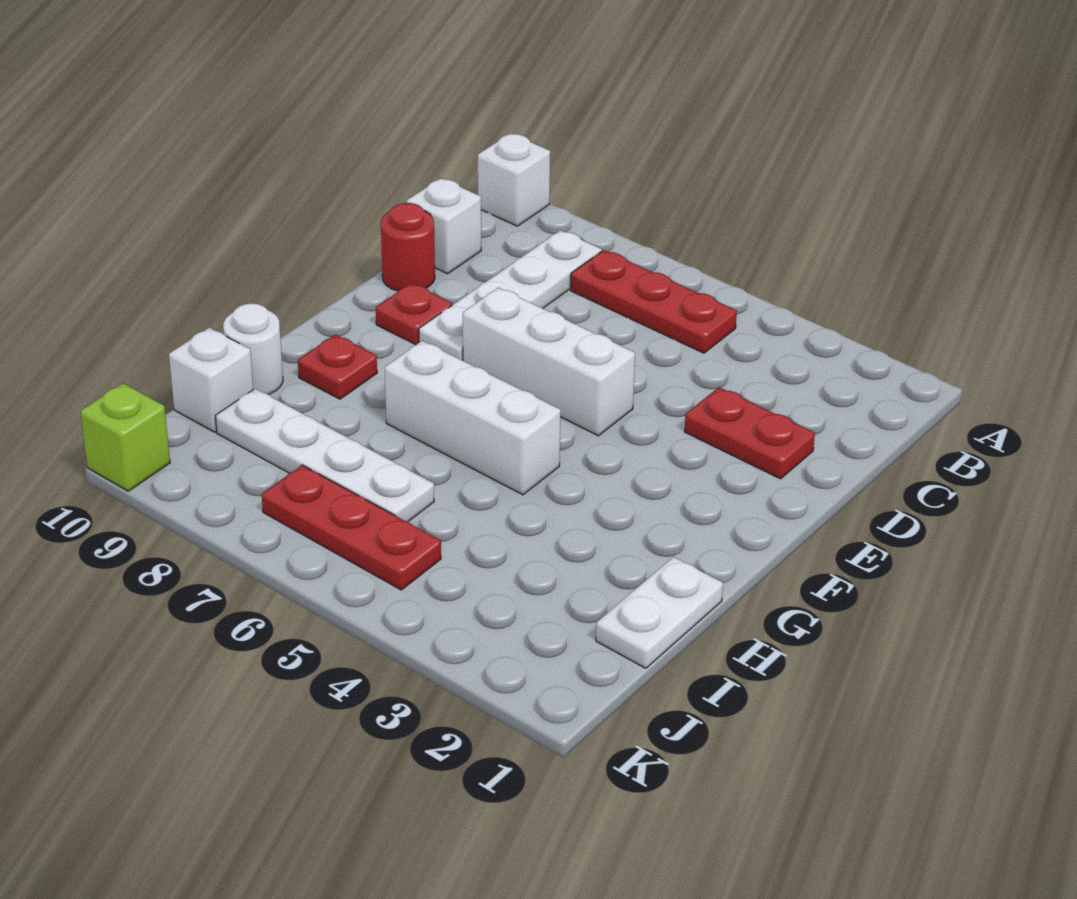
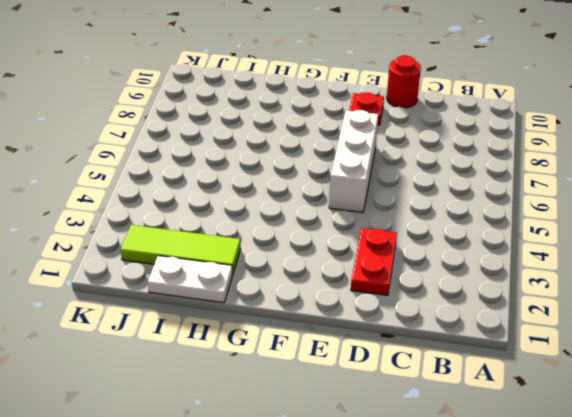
lime 1x3 tile [121,225,241,275] -> none
none -> white 1x1 brick [478,133,550,226]
none -> red 1x3 plate [571,250,737,353]
none -> white 1x4 plate [419,230,602,361]

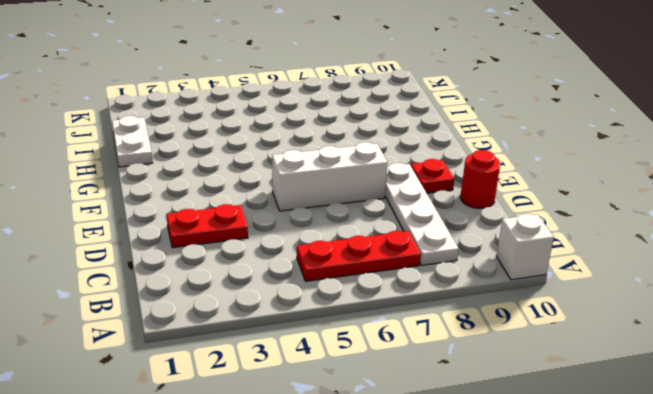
none -> white 1x1 brick [407,178,481,274]
none -> white 1x3 brick [385,341,561,495]
none -> red 1x1 plate [298,334,377,399]

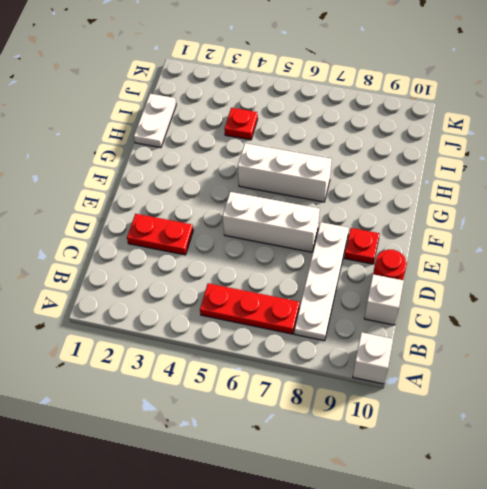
red 1x1 plate [225,108,258,140] -> red 1x1 plate moved to [298,334,377,399]
none -> white 1x1 round brick [223,303,283,395]
none -> white 1x4 plate [215,389,434,522]
none -> white 1x1 brick [169,328,253,432]

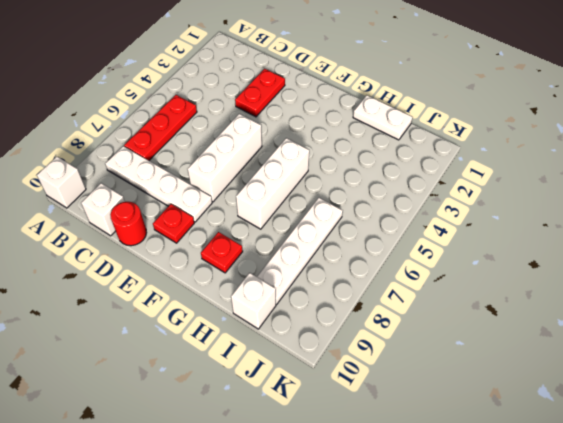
none -> white 1x1 round brick [223,303,283,395]
none -> red 1x3 plate [262,465,441,590]
none -> lime 1x1 brick [80,383,170,491]

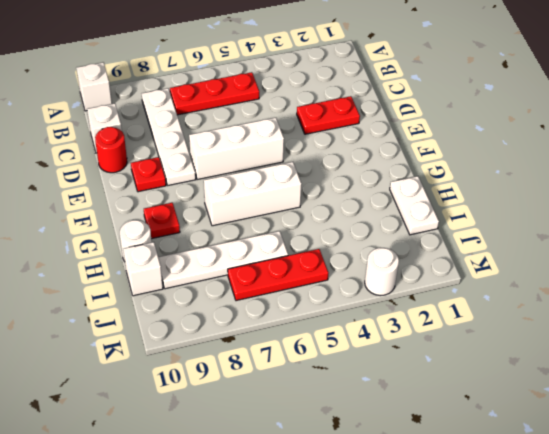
white 1x1 round brick [365,248,399,296] -> none
none -> lime 1x1 brick [80,383,170,491]

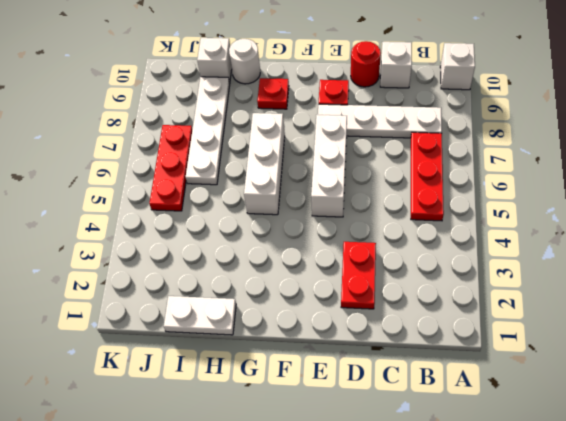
none -> lime 1x1 brick [80,383,170,491]

